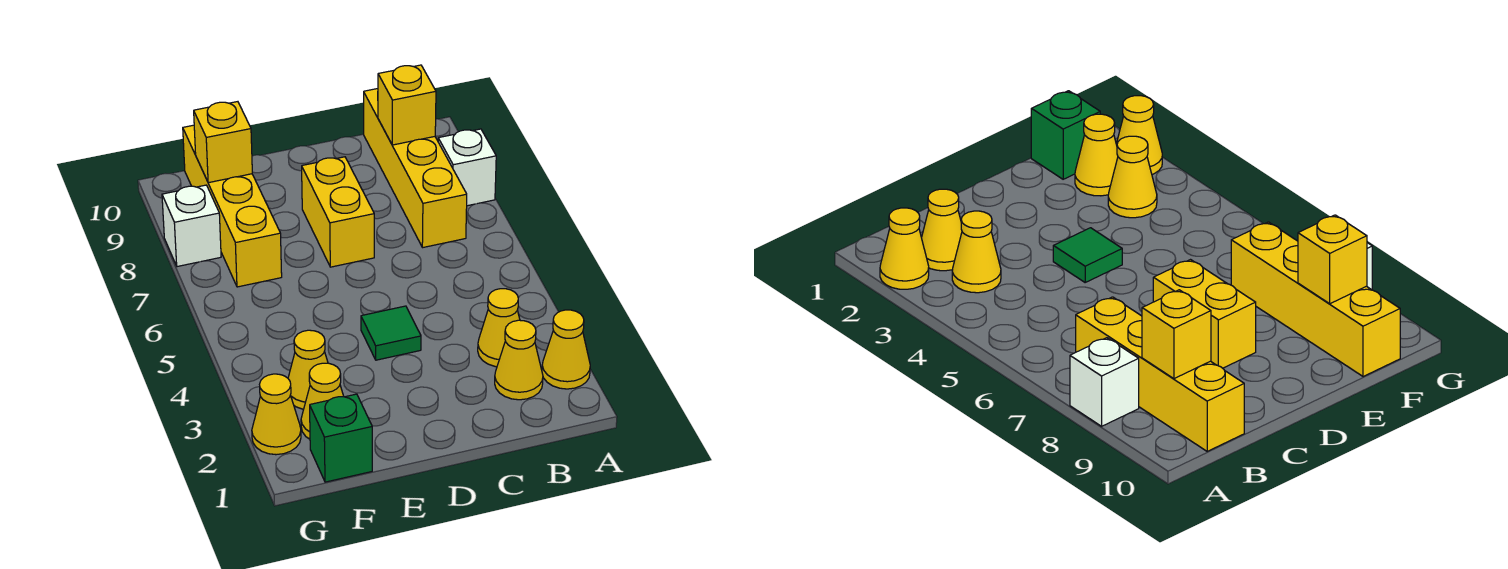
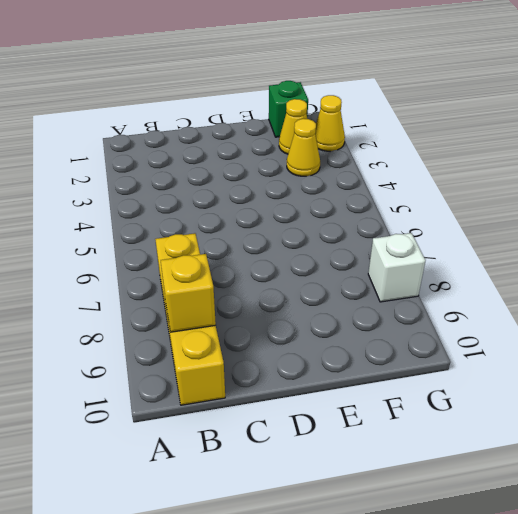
none -> yellow 1x1 cone [542,310,590,389]
none -> white 1x1 brick [438,129,496,206]
none -> yellow 1x1 cone [495,320,543,400]

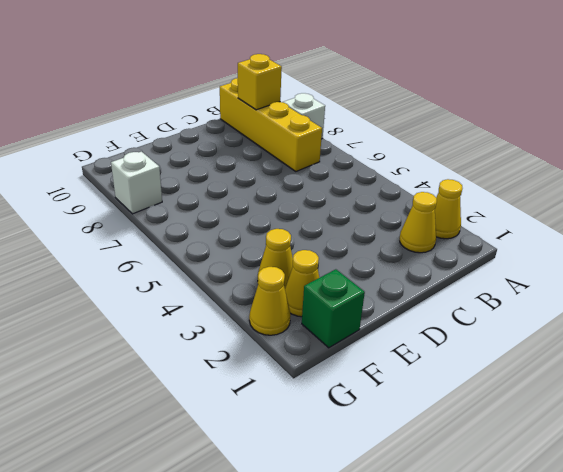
none -> yellow 1x1 cone [478,289,520,367]
none -> green 1x1 tile [361,306,421,360]
none -> yellow 1x2 brick [302,157,374,267]

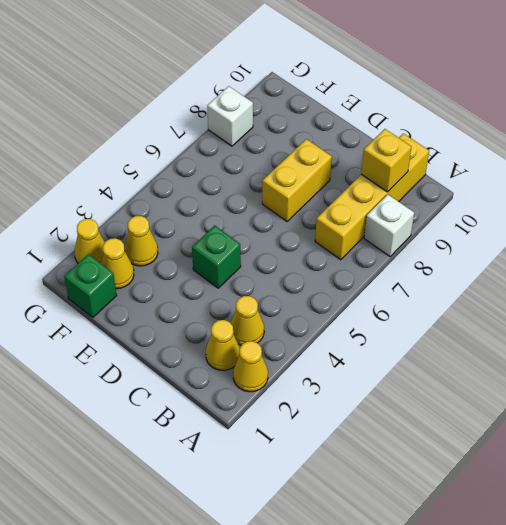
green 1x1 brick [192,225,241,288] -> green 1x1 tile [361,306,421,360]
none -> yellow 1x4 brick [183,125,282,287]
none -> yellow 1x1 brick [194,102,252,183]

